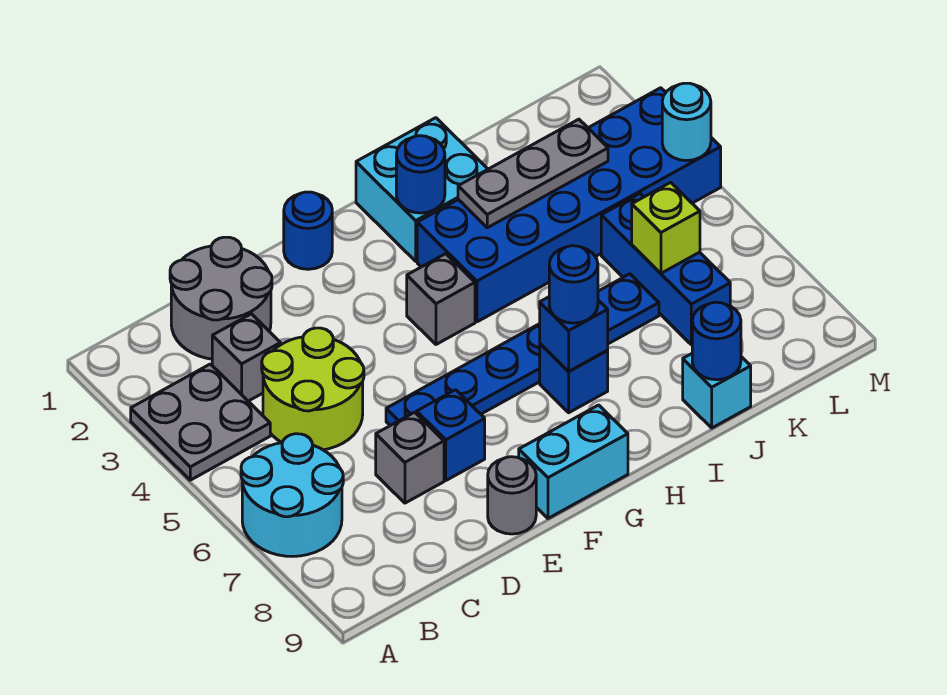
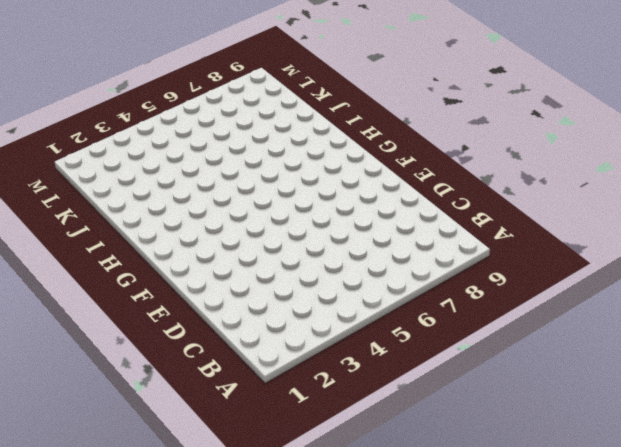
none -> grey 2x2 plate [131,364,270,480]
none -> cyan 2x2 round brick [241,434,343,556]
none -> grey 2x2 round brick [170,237,272,359]

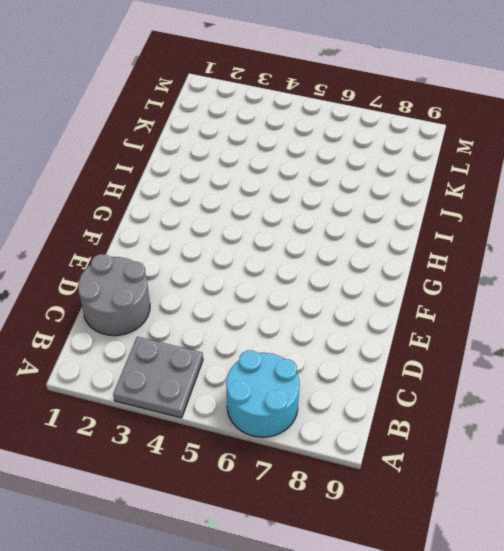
none -> grey 1x1 brick [212,314,281,401]
none -> lime 2x2 round brick [262,328,364,450]
none -> grey 1x1 brick [376,412,444,503]

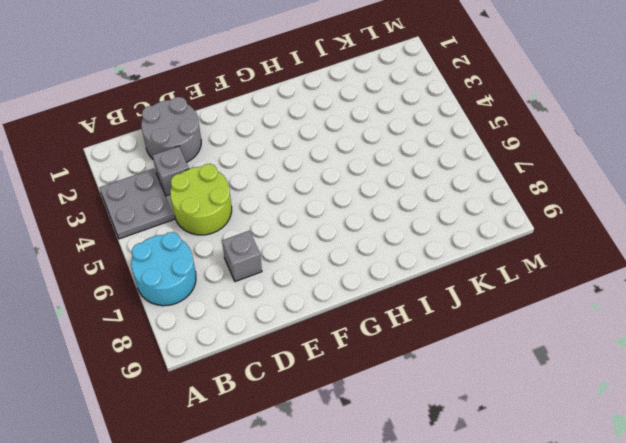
none -> blue 1x6 plate [386,274,659,426]
none -> blue 1x1 brick [417,390,485,480]
none -> grey 1x1 round brick [488,457,536,534]

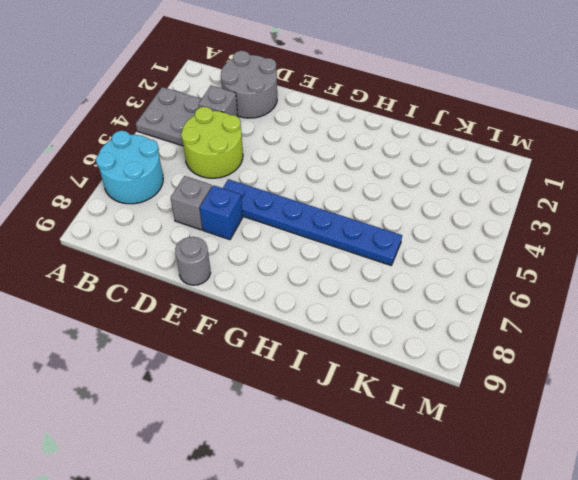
none -> blue 1x1 round brick [284,192,332,269]
none -> cyan 1x2 brick [519,405,628,518]
none -> grey 1x1 brick [407,254,475,344]

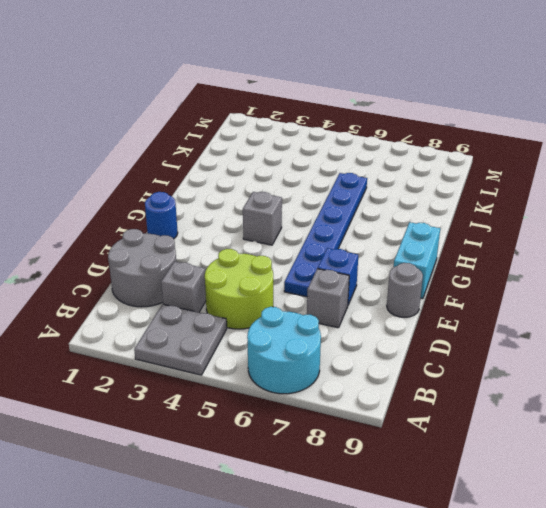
none -> cyan 2x2 brick [356,118,488,261]
none -> blue 2x6 brick [417,88,721,322]
none -> blue 1x1 brick [540,344,608,413]

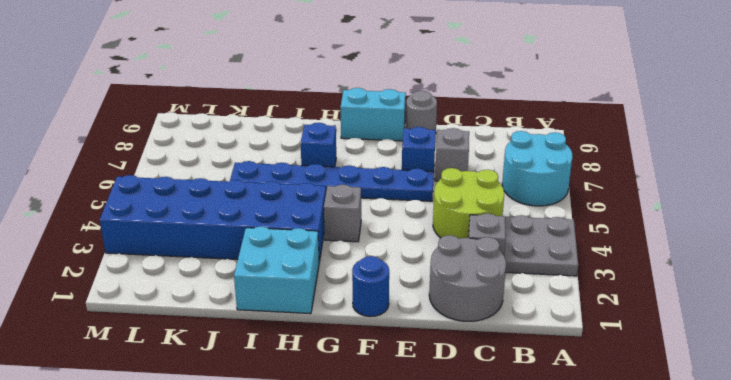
none -> cyan 1x1 brick [683,354,751,428]
none -> blue 1x3 brick [601,194,730,345]
none -> blue 1x1 round brick [396,136,445,213]

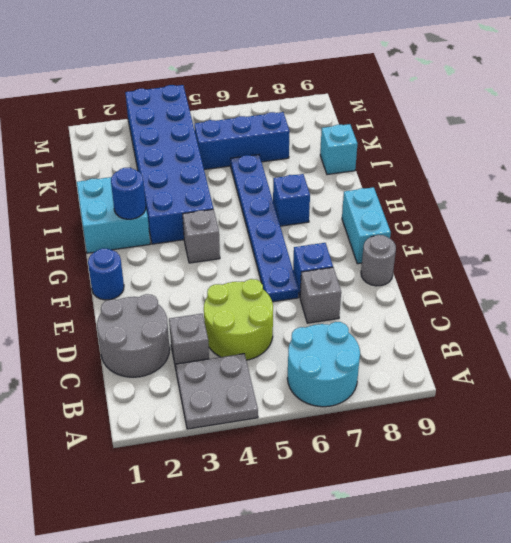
none -> blue 1x1 brick [540,297,608,372]
none -> grey 1x3 plate [458,119,608,228]
none -> blue 1x1 round brick [692,302,741,380]

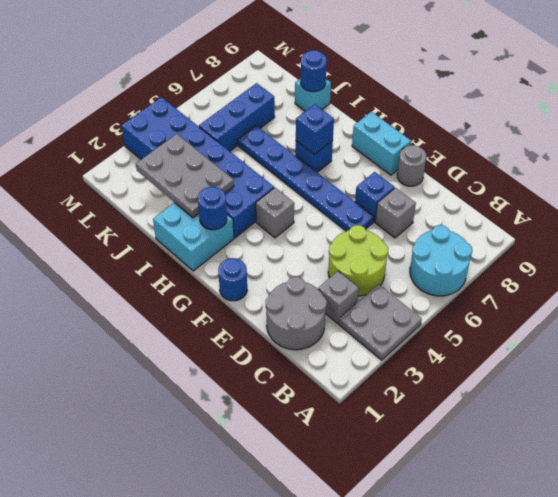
grey 2x3 plate [136,134,234,217] -> grey 1x3 plate [458,119,608,228]
none -> lime 1x1 brick [632,182,700,273]
none -> cyan 1x1 round brick [662,83,711,161]
none -> blue 1x1 round brick [549,246,598,323]

